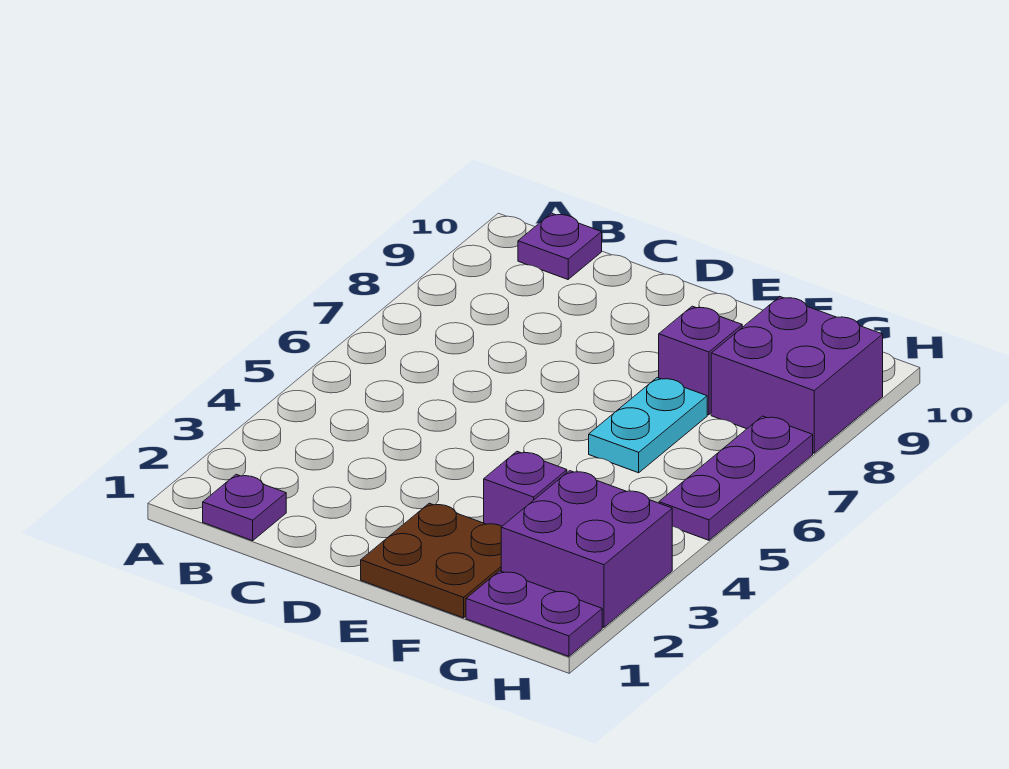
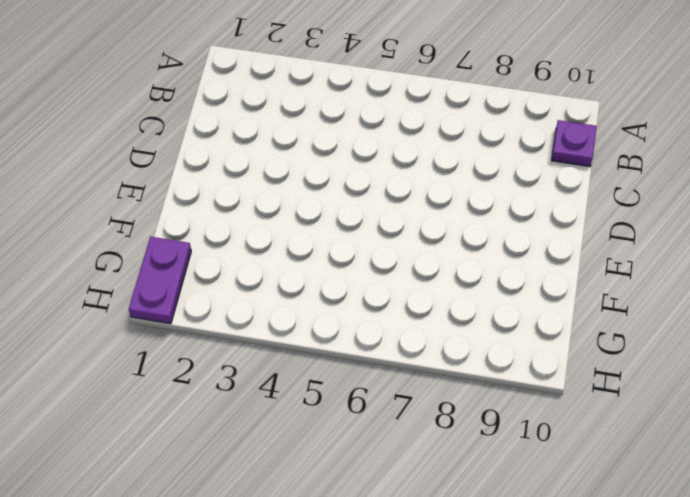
none -> purple 1x1 plate [203,475,286,541]
none -> brown 2x2 plate [361,503,502,618]

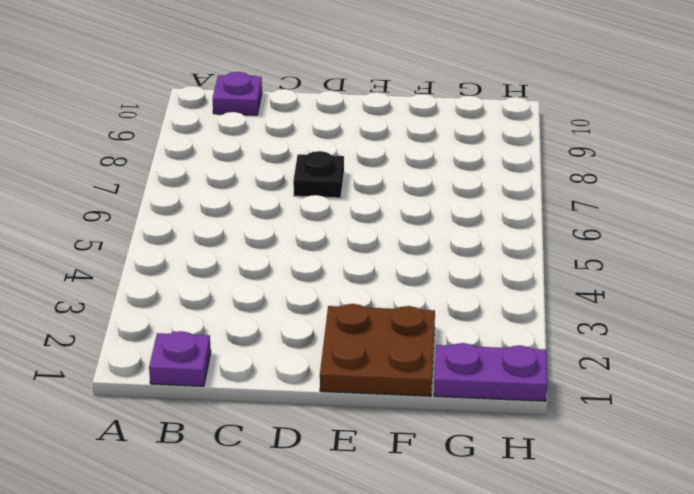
black 1x1 plate [293,151,344,198] -> none
none -> purple 1x1 brick [484,451,567,526]
none -> cyan 1x2 plate [589,378,707,473]

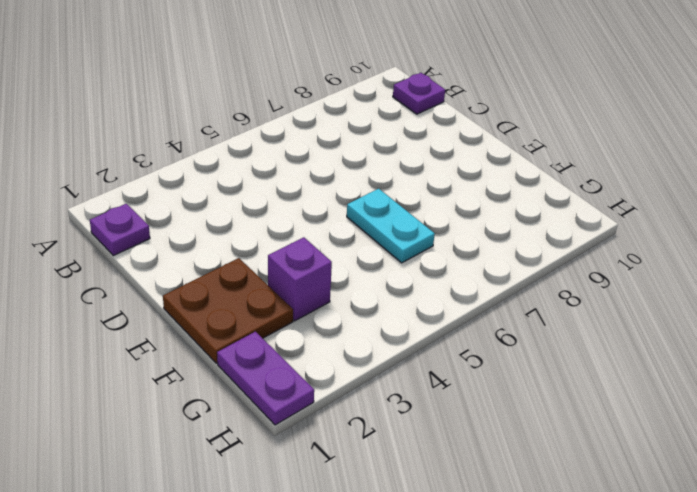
cyan 1x2 plate [347,189,435,263] -> cyan 1x2 plate turned to [589,378,707,473]
none -> purple 1x1 brick [659,306,742,415]
none -> purple 2x2 brick [501,471,672,627]

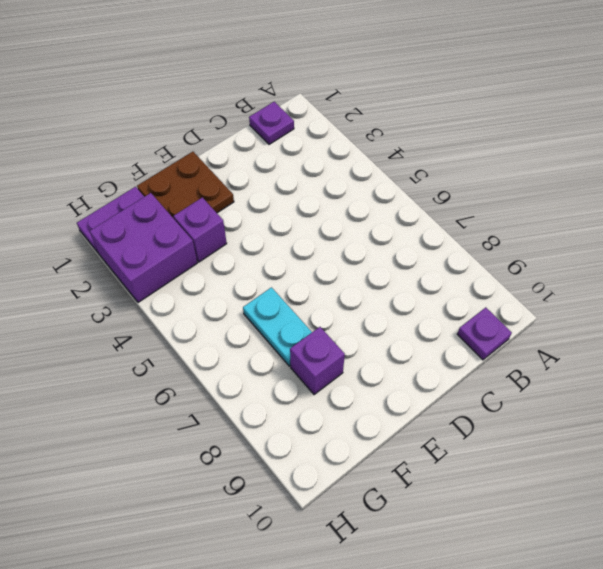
none -> purple 2x2 brick [711,297,883,453]
none -> purple 1x3 plate [659,416,813,540]

